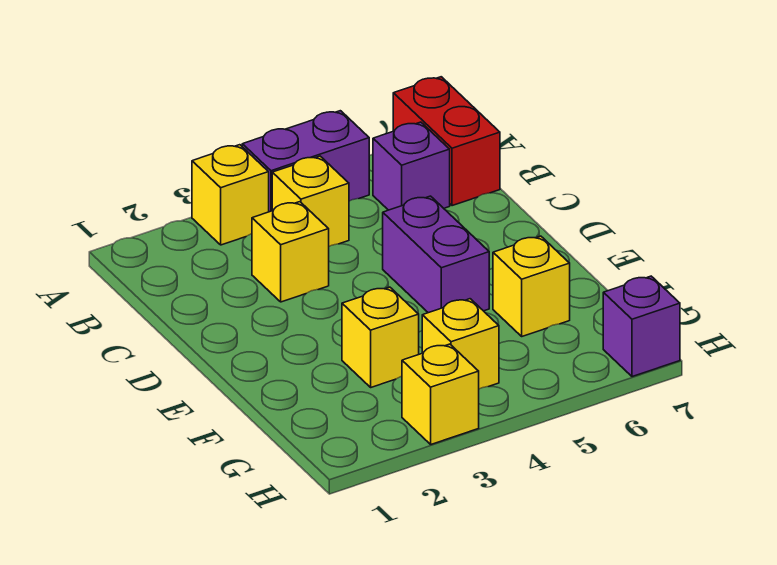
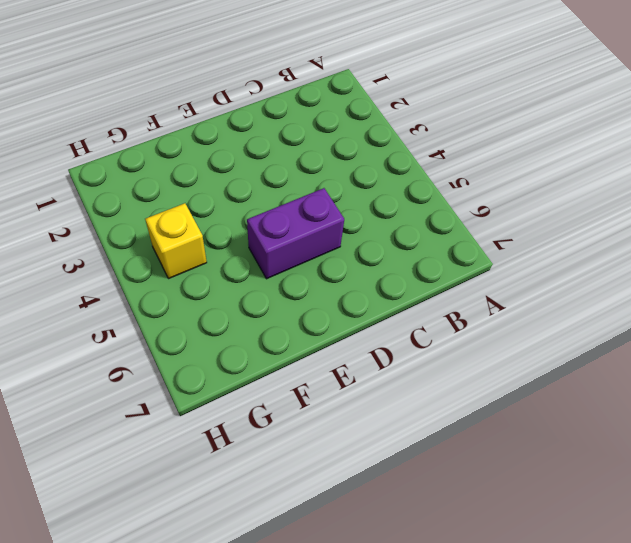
none -> yellow 1x1 brick [192,145,269,245]
none -> purple 1x2 brick [242,111,369,212]
none -> red 1x2 brick [393,77,500,206]

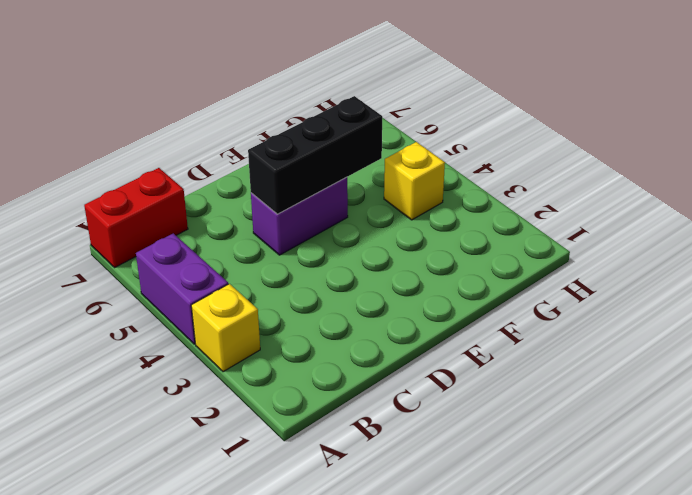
black 1x3 brick [248,96,382,214] -> none
none -> yellow 1x1 brick [272,156,349,246]
none -> purple 1x1 brick [373,122,450,210]
none -> yellow 1x1 brick [252,202,329,302]

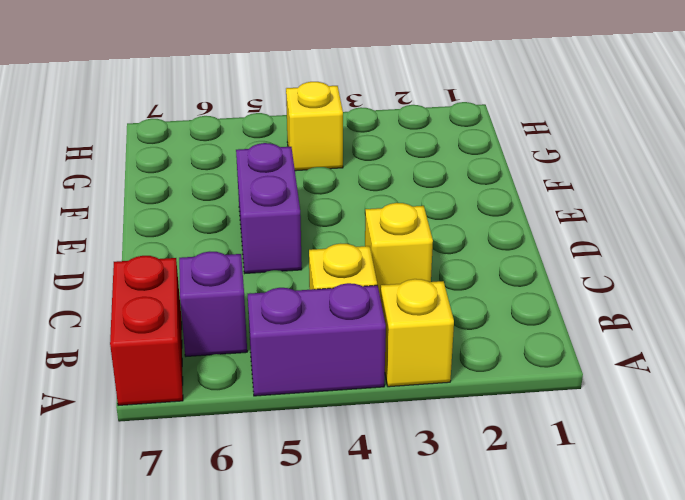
none -> yellow 1x1 brick [342,287,419,387]
none -> yellow 1x1 brick [493,236,570,336]
none -> yellow 1x1 brick [402,344,479,444]

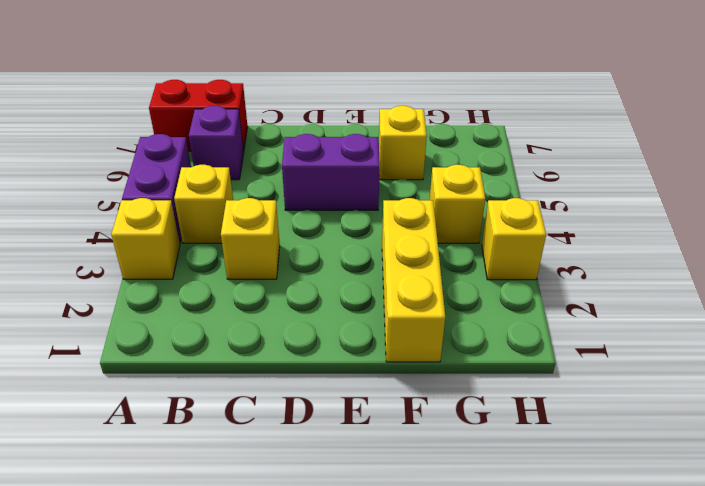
yellow 1x3 brick [382,198,445,362] -> yellow 1x1 brick [342,287,419,387]
none -> purple 1x1 brick [603,276,680,377]

